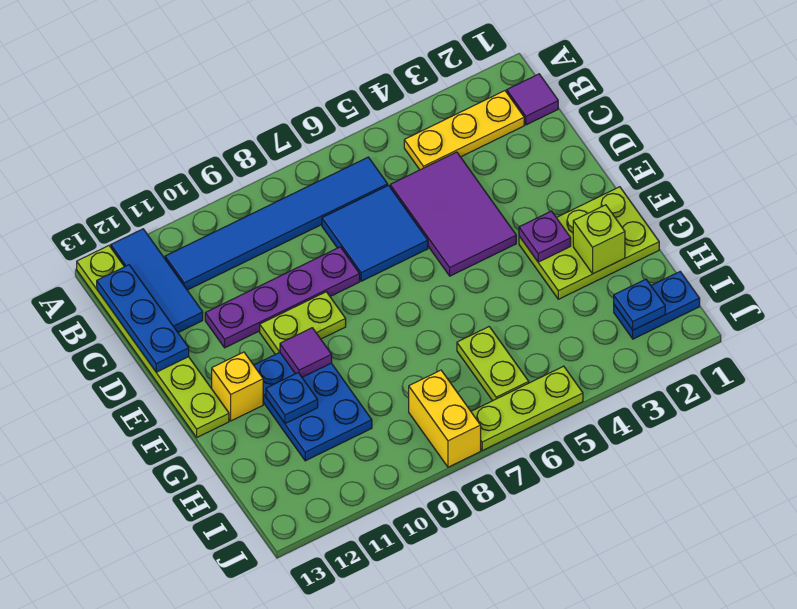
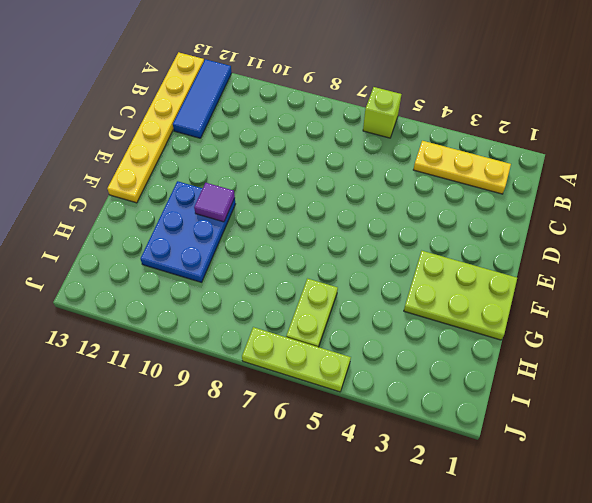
lime 1x1 brick [363,87,401,138] -> lime 1x1 brick moved to [573,205,625,274]
yellow 1x6 plate [107,52,204,203] -> lime 1x6 plate [77,246,229,437]
none -> purple 1x1 tile [507,74,558,125]
none -> blue 1x6 tile [165,157,388,290]
none -> purple 2x3 tile [390,152,516,276]

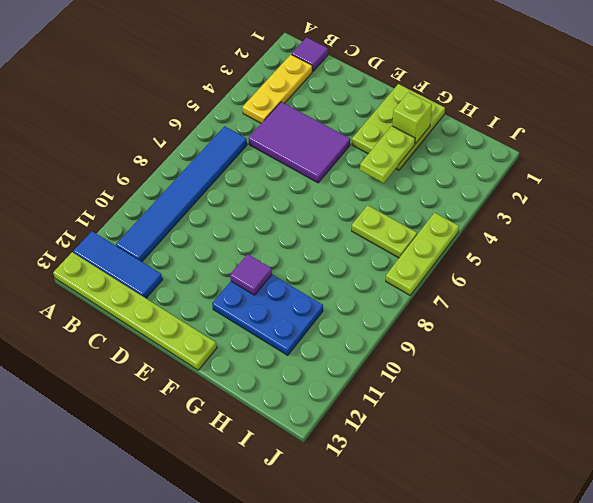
lime 1x2 plate [360,126,415,183] -> lime 1x2 plate moved to [260,292,346,354]
none -> blue 2x2 tile [322,185,428,281]
none -> purple 1x4 plate [205,247,360,348]
none -> yellow 1x1 brick [212,352,263,421]

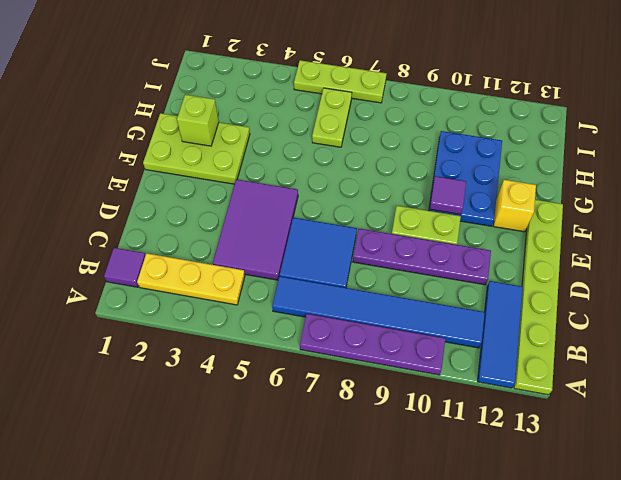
purple 1x4 plate [300,314,445,375] -> none
none -> blue 1x2 plate [614,272,700,339]
none -> yellow 1x2 brick [409,370,481,467]
none -> blue 1x3 plate [97,265,189,372]

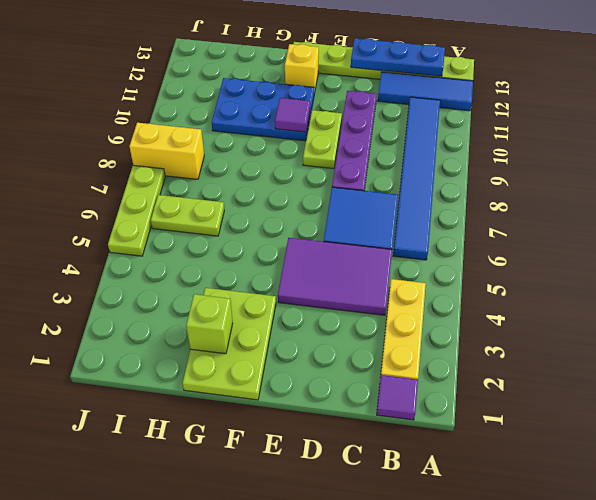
none -> blue 1x2 plate [614,272,700,339]
none -> purple 1x1 plate [519,211,571,262]
none -> blue 1x1 plate [266,373,318,424]

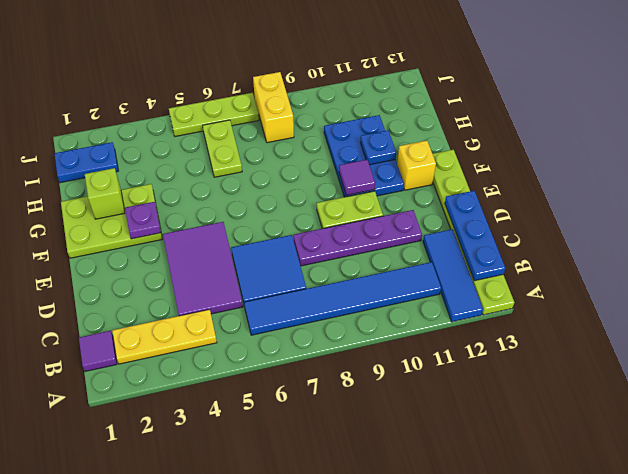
none -> blue 1x1 plate [614,279,665,330]

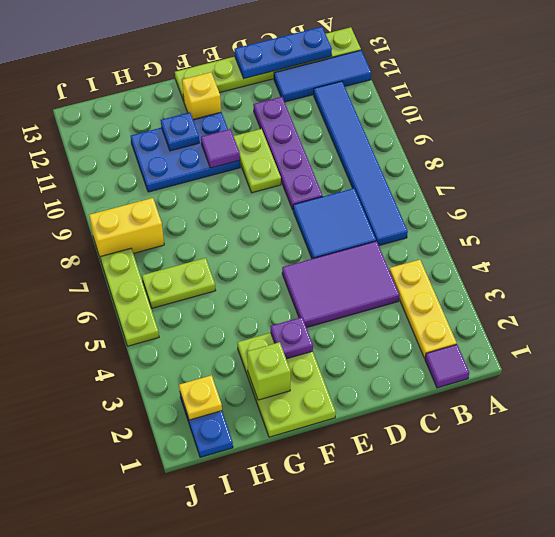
yellow 1x1 plate [179,375,222,420] -> blue 1x1 plate [614,279,665,330]

